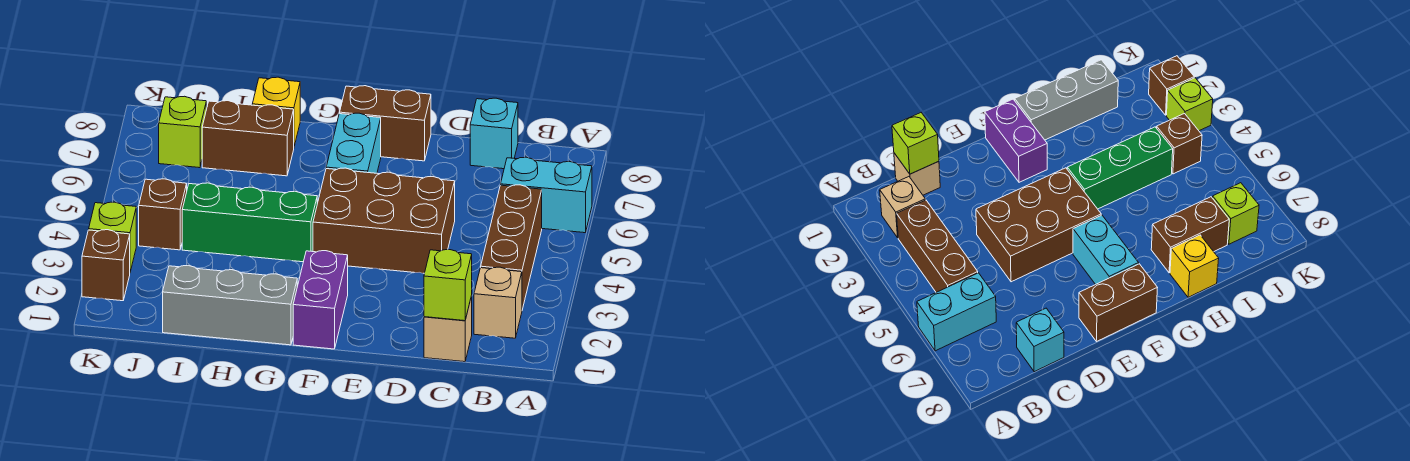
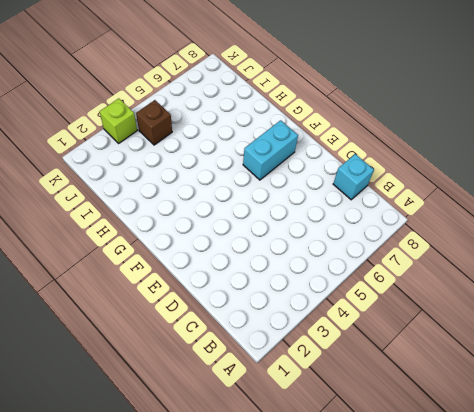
none -> cyan 1x2 brick [501,157,592,233]
none -> tan 1x1 brick [474,267,522,338]
none -> brown 1x3 brick [481,185,542,310]

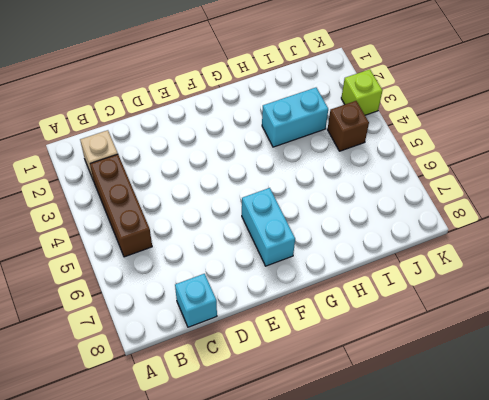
cyan 1x2 brick [262,88,328,147] -> cyan 1x2 brick moved to [501,157,592,233]
none -> tan 1x1 brick [424,296,472,362]
none -> brown 2x3 brick [313,168,455,273]
none -> brown 1x2 brick [340,86,431,161]

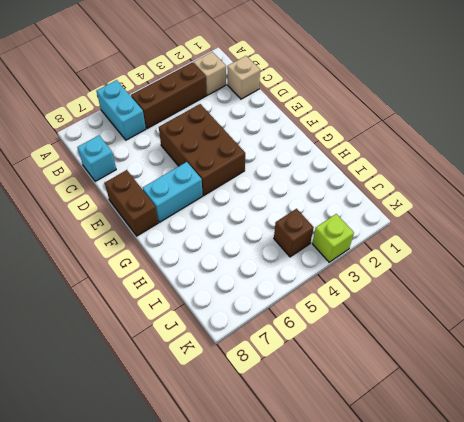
none -> purple 1x2 brick [293,251,348,349]
none -> grey 1x3 brick [163,265,297,345]
none -> green 1x3 brick [182,183,317,262]

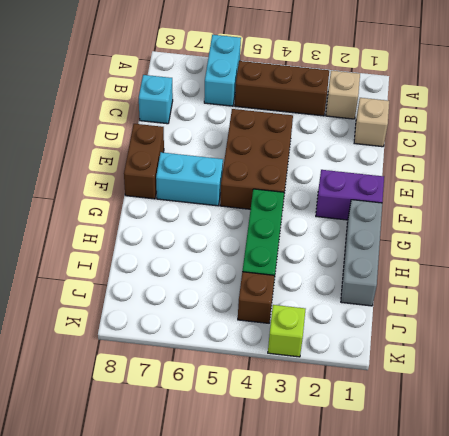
none -> brown 1x2 brick [202,101,294,176]
none -> yellow 1x1 brick [252,77,300,146]
none -> lime 1x1 brick [159,96,206,168]

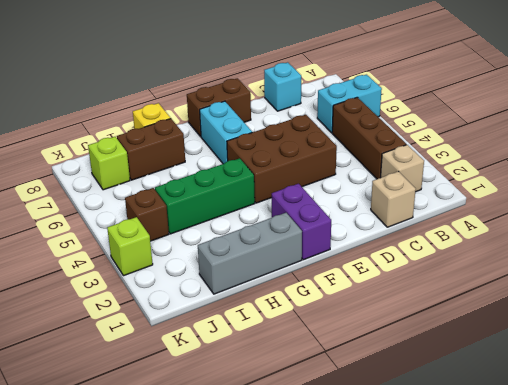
none -> brown 1x1 brick [82,230,130,301]
none -> lime 1x1 brick [424,250,472,321]

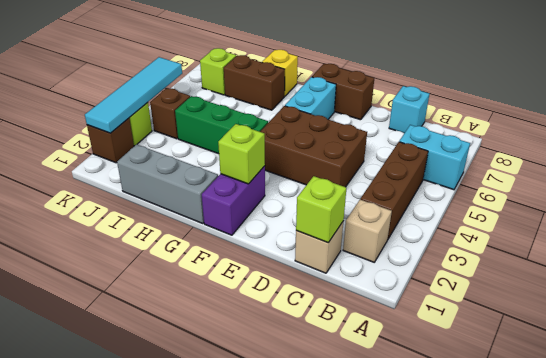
lime 1x1 brick [218,124,265,184] -> none
cyan 1x4 tile [85,57,182,133] -> none

